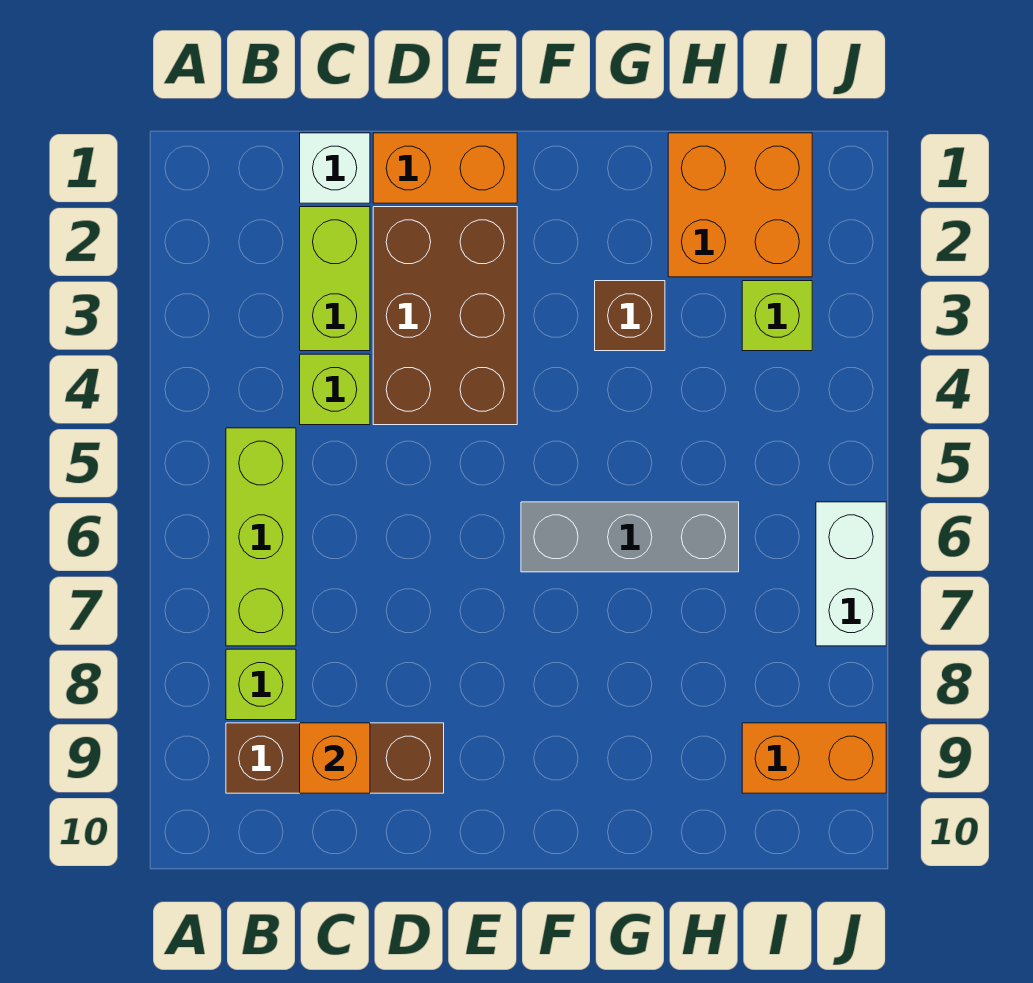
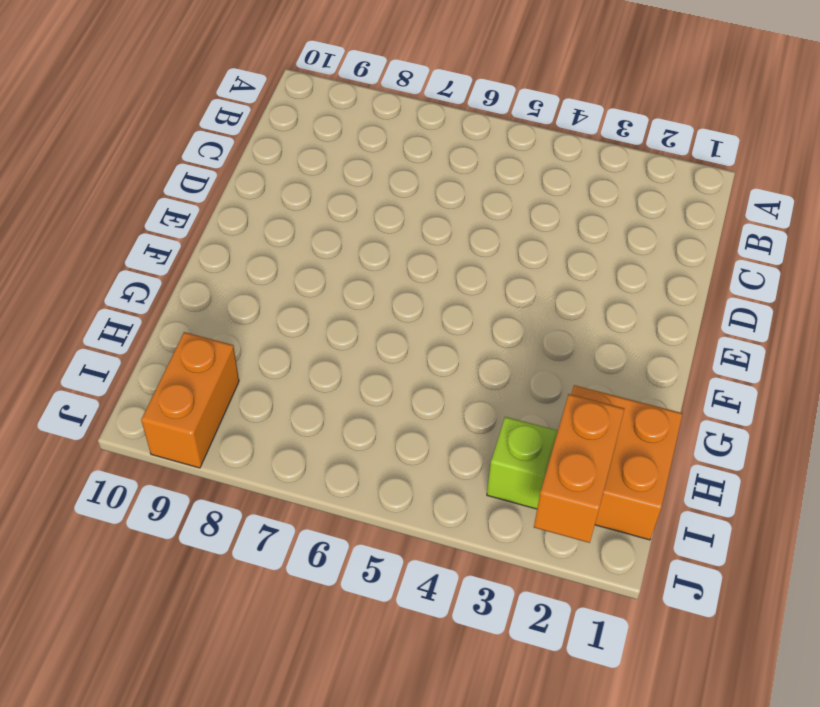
orange 1x2 brick [534,394,624,543] -> orange 1x2 brick moved to [373,133,517,203]
none -> lime 1x3 brick [226,428,296,646]
none -> lime 1x1 brick [226,649,296,720]
none -> brown 1x3 brick [226,723,444,793]

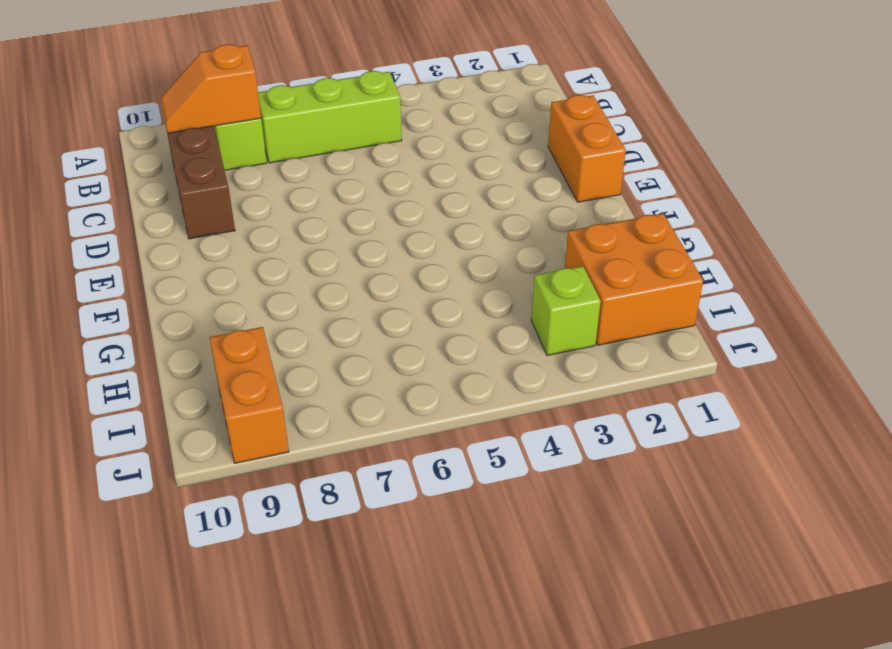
orange 1x2 slope [161,44,261,133] -> none
none -> white 1x1 brick [300,133,370,203]
none -> lime 1x2 brick [300,207,370,351]
none -> lime 1x1 brick [300,354,370,425]

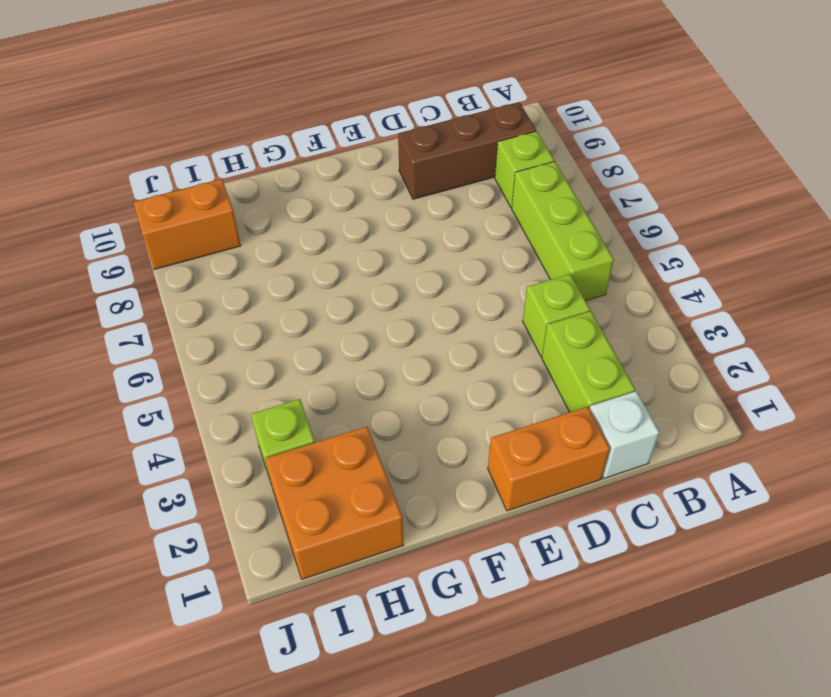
none -> brown 2x3 brick [373,207,517,425]
none -> grey 1x3 brick [521,502,739,572]
none -> brown 1x1 brick [595,281,665,351]

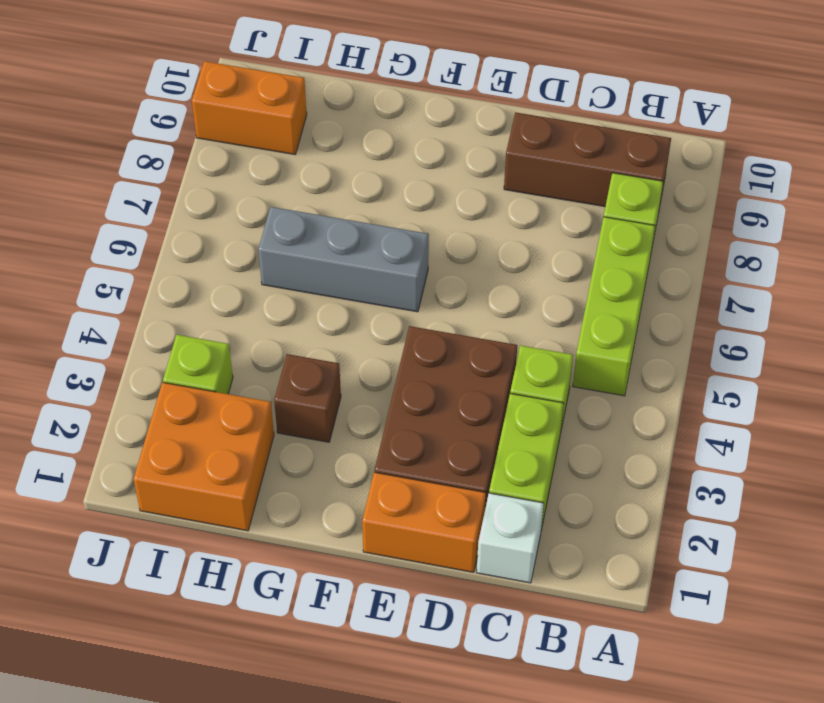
none -> white 1x2 brick [816,502,886,646]
none -> orange 1x1 brick [300,723,370,793]

